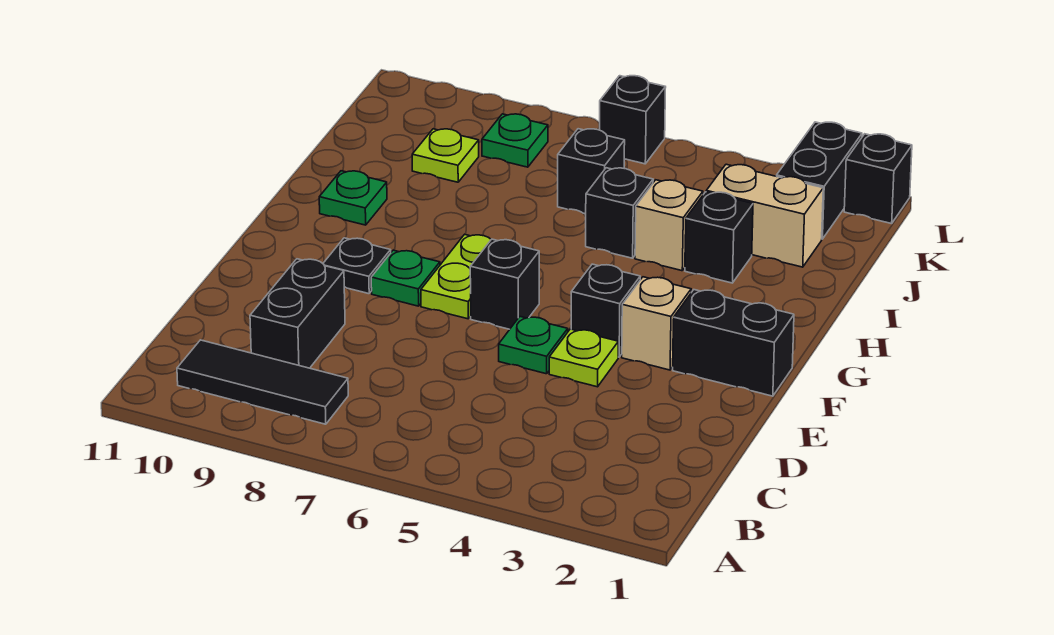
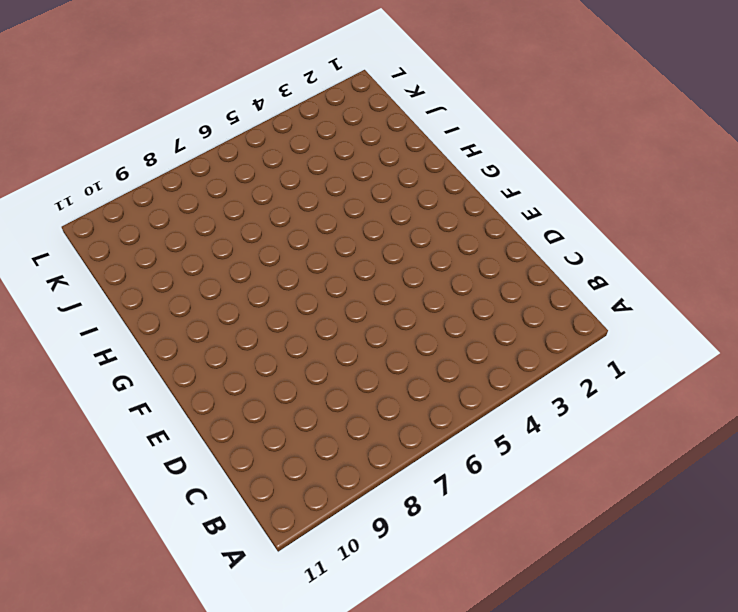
none -> black 1x3 tile [177,340,348,424]
none -> black 1x2 brick [250,259,345,368]
none -> lime 1x1 plate [549,329,618,387]

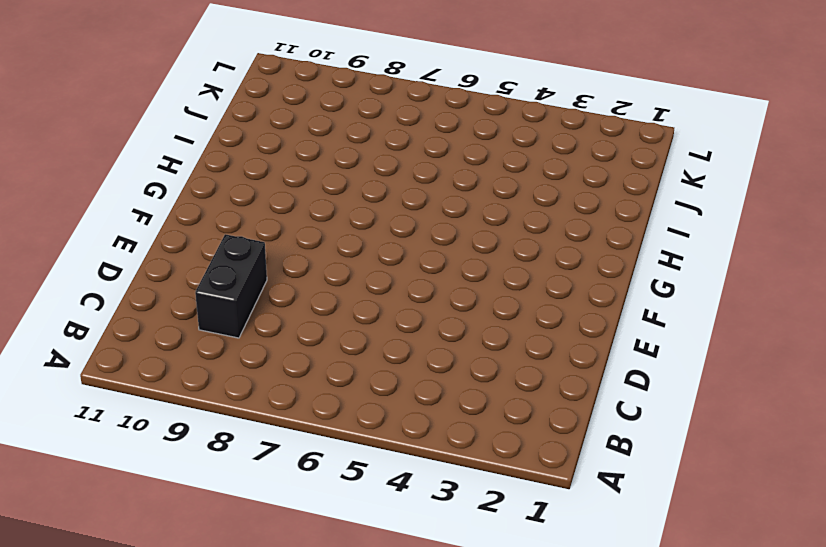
none -> black 1x3 tile [177,340,348,424]
none -> lime 1x1 plate [549,329,618,387]
none -> green 1x1 plate [499,317,568,374]

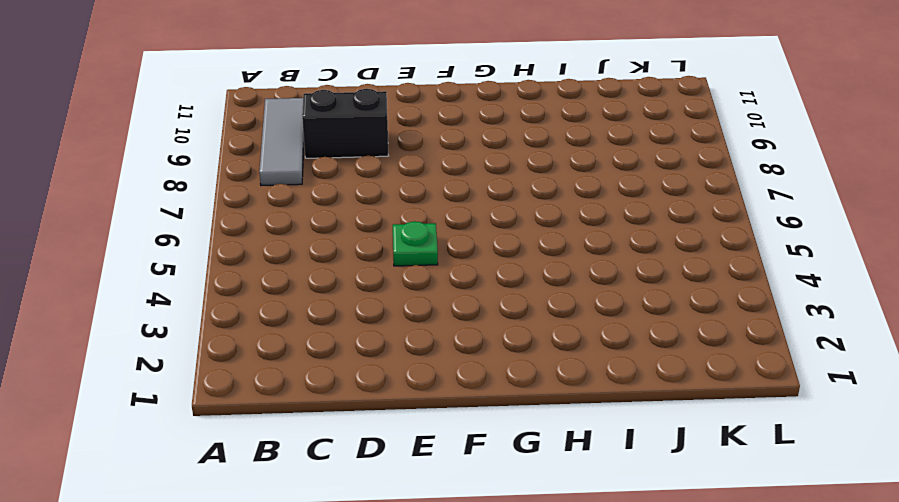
grey 1x3 tile [259,98,304,186] -> black 1x3 tile [177,340,348,424]
none -> lime 1x1 plate [549,329,618,387]
none -> black 1x2 brick [673,290,794,396]
none -> tan 1x1 brick [622,277,691,370]

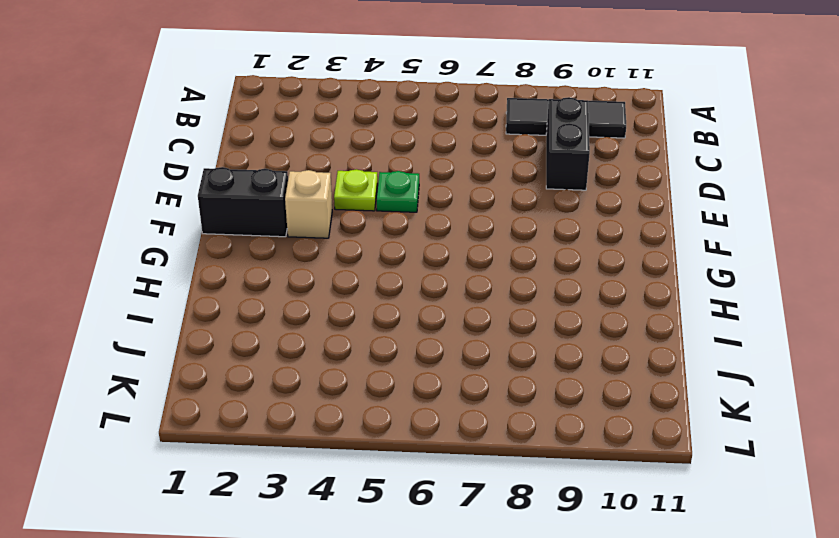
none -> black 1x1 brick [571,264,640,357]
none -> black 1x1 brick [470,239,539,329]
none -> lime 1x2 plate [421,234,491,319]

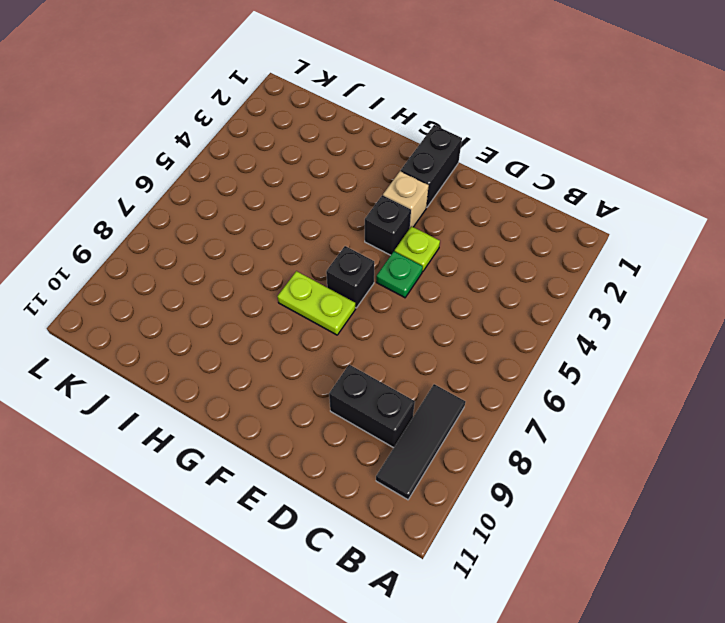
none -> green 1x1 plate [371,250,440,306]
none -> black 1x1 plate [323,238,391,294]
none -> green 1x1 plate [319,171,387,225]

